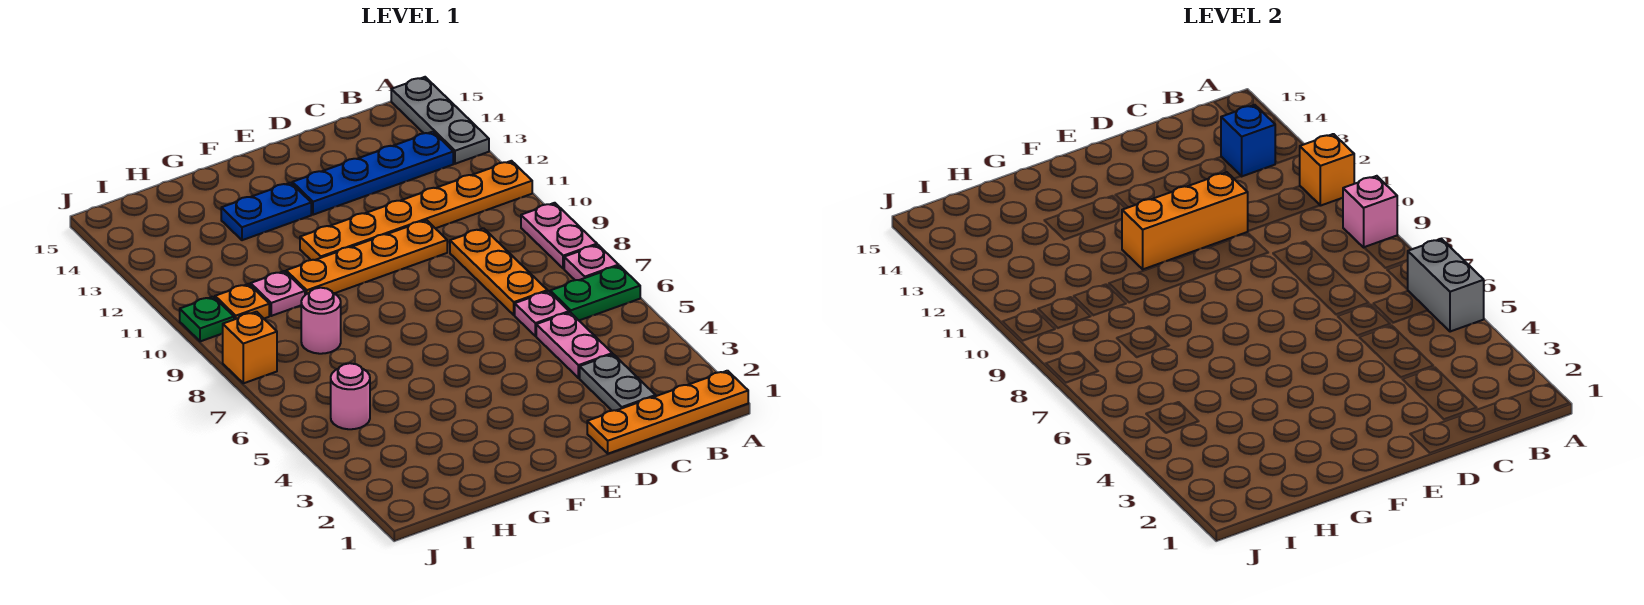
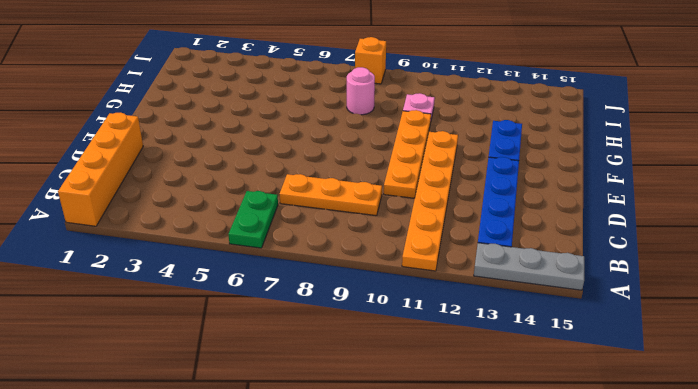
orange 1x4 brick [58,112,143,226] -> orange 1x4 plate [587,371,748,454]
none -> pink 1x1 plate [564,245,619,280]
none -> pink 1x2 plate [521,203,597,269]
none -> grey 1x2 plate [580,354,656,411]

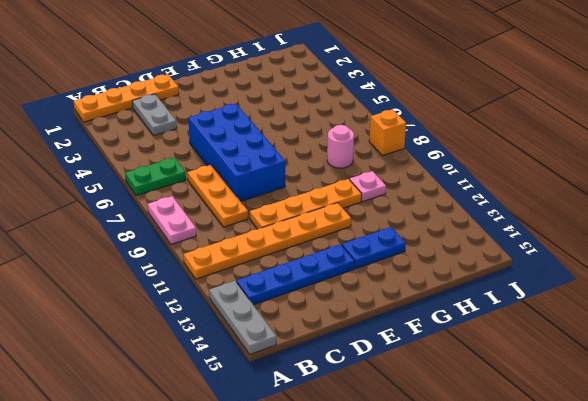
blue 2x4 brick [189,104,286,201] -> none
none -> pink 1x1 plate [564,245,619,280]
none -> pink 1x2 plate [536,312,612,378]
none -> pink 1x1 plate [515,291,569,336]

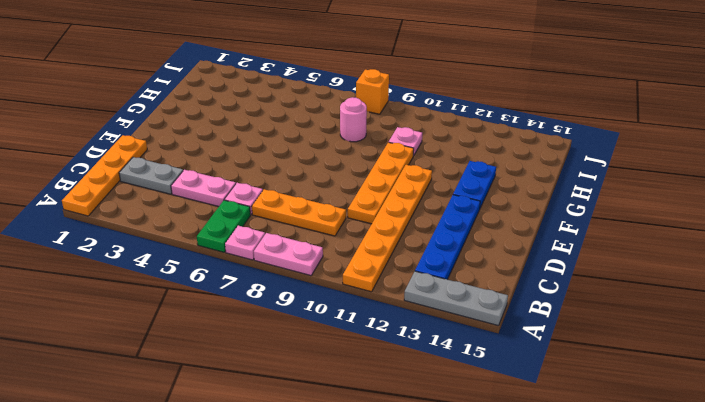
none -> pink 1x1 round brick [331,363,370,429]
none -> orange 1x1 plate [215,284,269,319]
none -> green 1x1 plate [180,297,234,341]

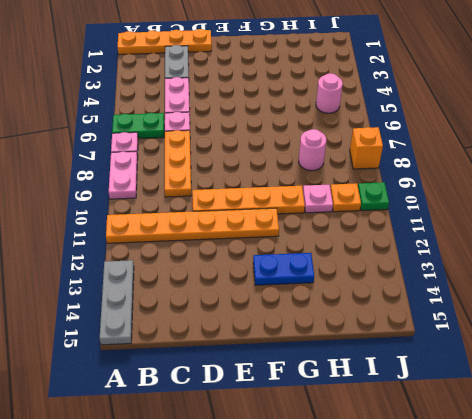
none -> blue 1x4 plate [292,132,453,215]
none -> grey 1x2 brick [1407,239,1484,332]
none -> pink 1x1 brick [1343,176,1397,247]

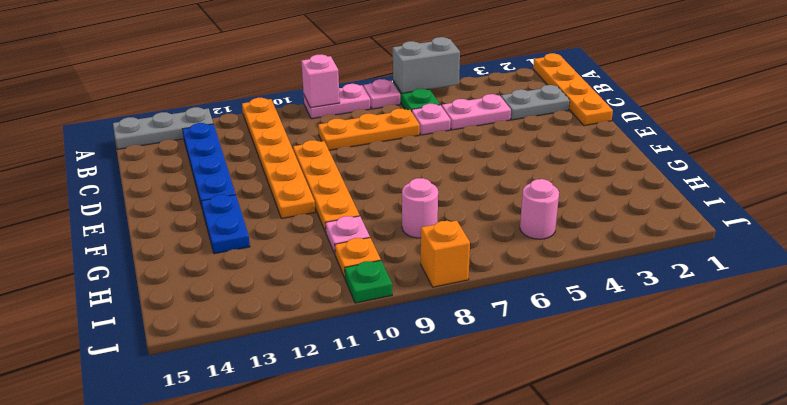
none -> orange 1x1 brick [1299,134,1354,206]
none -> blue 1x1 brick [1221,105,1276,176]
none -> orange 1x3 brick [1122,172,1248,269]

